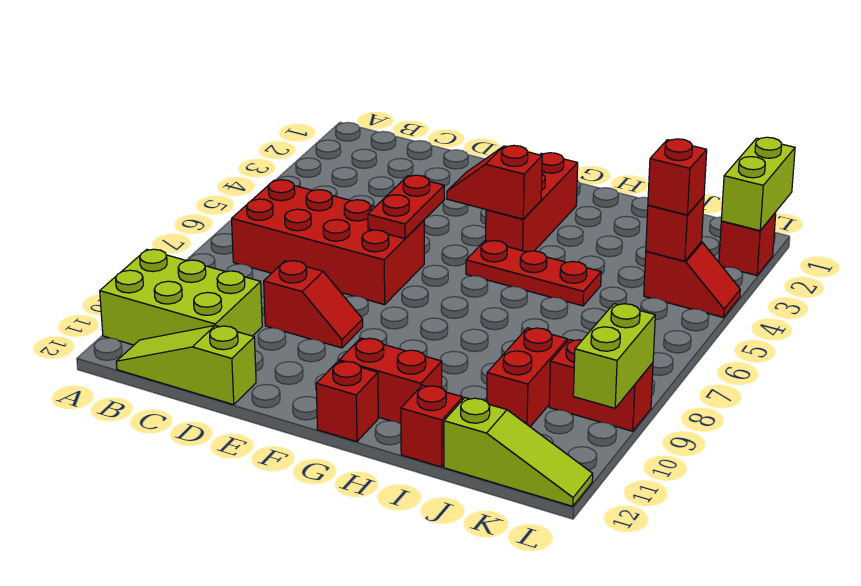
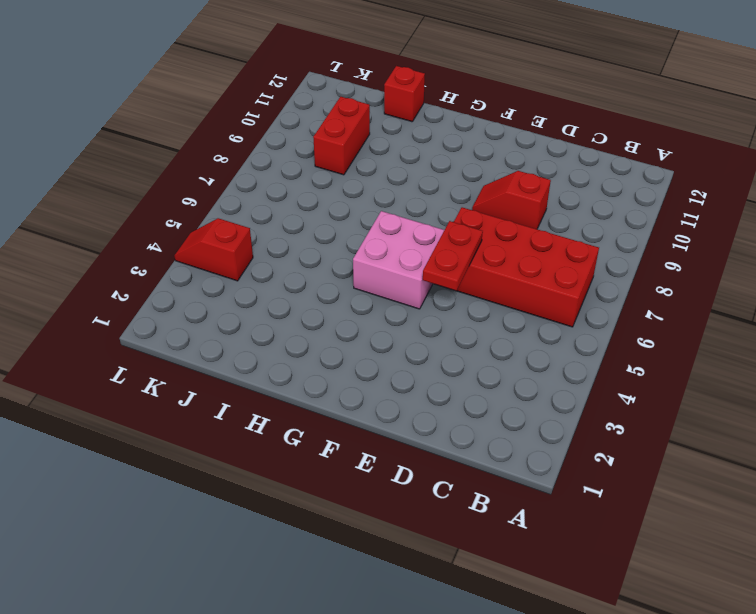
pink 2x2 brick [353,211,444,309] -> red 1x3 plate [466,241,601,306]
none -> lime 2x3 brick [100,249,262,345]
none -> lime 1x3 slope [116,325,256,405]
none -> red 1x3 brick [486,153,578,252]

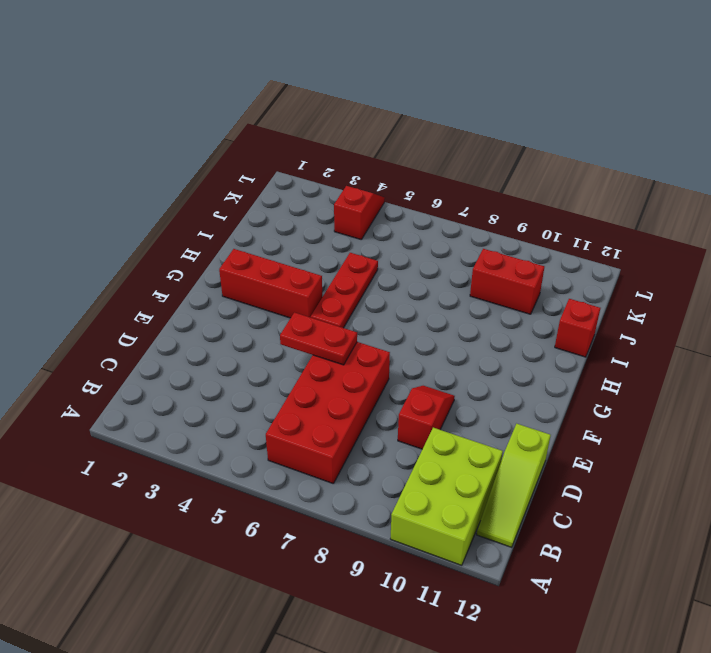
none -> red 1x2 brick [339,338,442,424]
none -> red 1x1 brick [316,361,378,442]
none -> lime 1x3 slope [444,398,593,506]

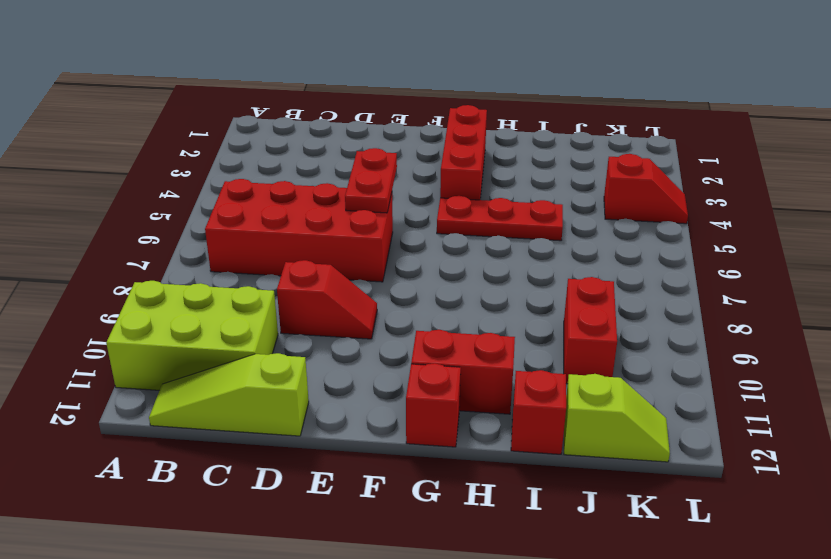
lime 1x2 slope [564,374,670,462] -> lime 1x3 slope [444,398,593,506]
none -> red 1x2 brick [549,339,653,431]
none -> red 1x1 brick [719,212,776,275]
none -> red 1x2 slope [447,145,542,219]

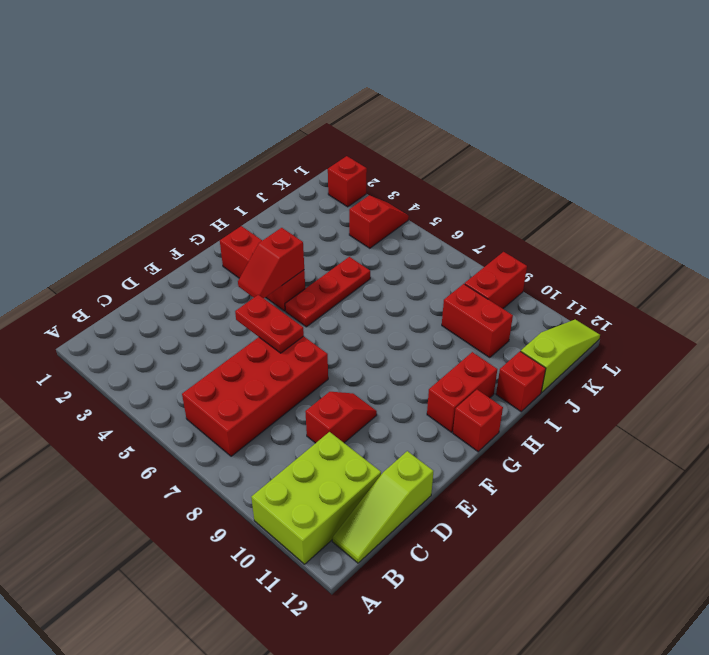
none -> red 1x1 brick [646,196,704,261]
none -> lime 1x2 brick [721,137,795,231]
none -> lime 1x2 brick [573,304,655,408]

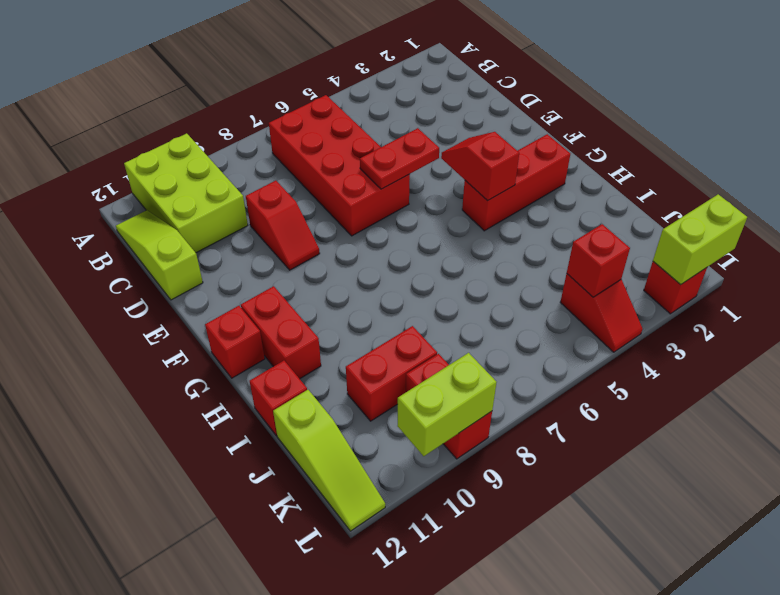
none -> red 1x3 plate [466,241,601,306]
none -> red 1x1 brick [648,139,707,215]

